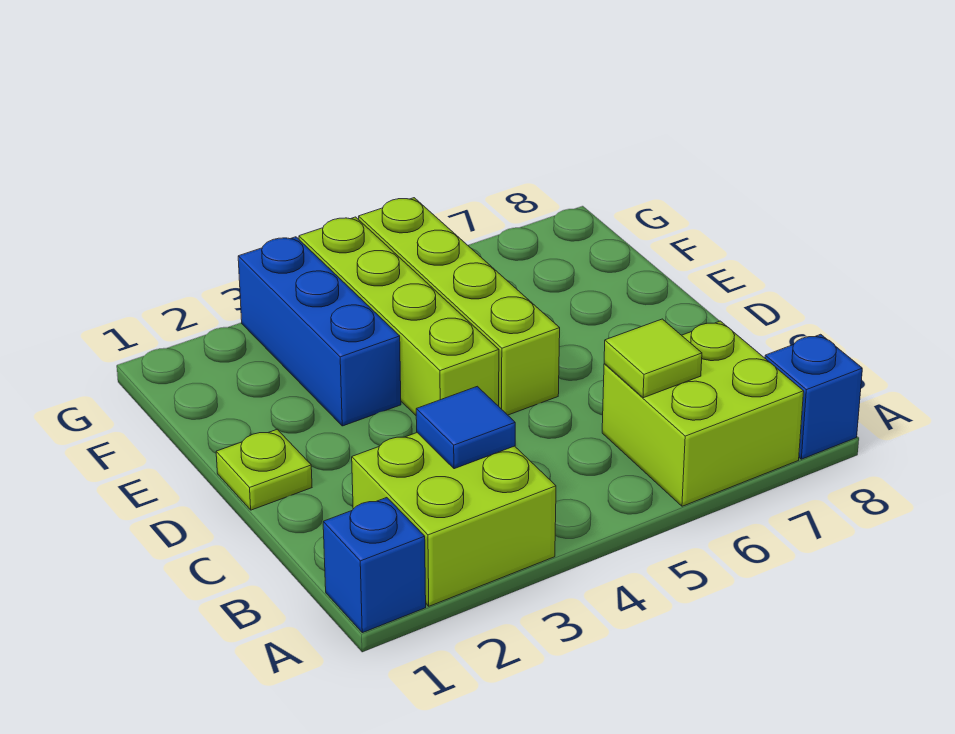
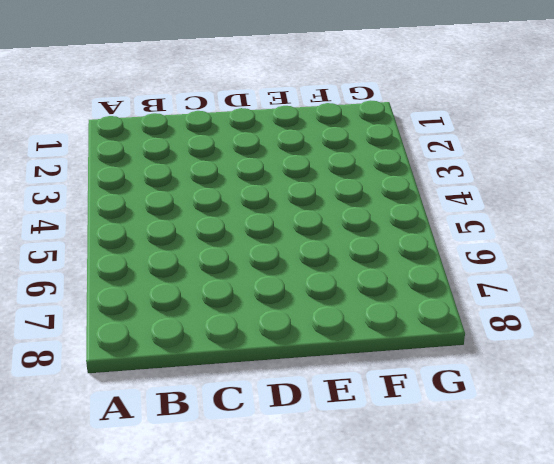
none -> blue 1x1 brick [323,498,426,633]
none -> lime 2x2 brick [352,433,556,606]

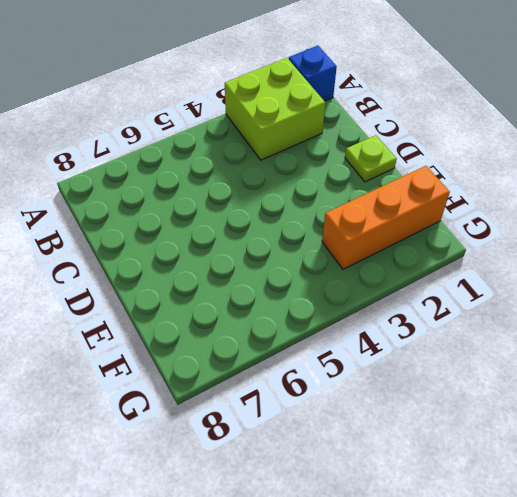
orange 1x3 brick [322,166,450,269] -> blue 1x3 brick [238,237,401,426]
none -> lime 2x2 brick [602,321,804,506]
none -> blue 1x1 brick [765,334,862,459]

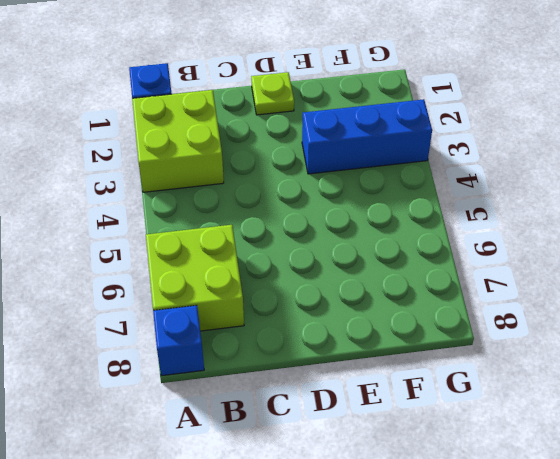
none -> lime 1x4 brick [299,217,499,415]
none -> lime 1x4 brick [359,198,560,415]

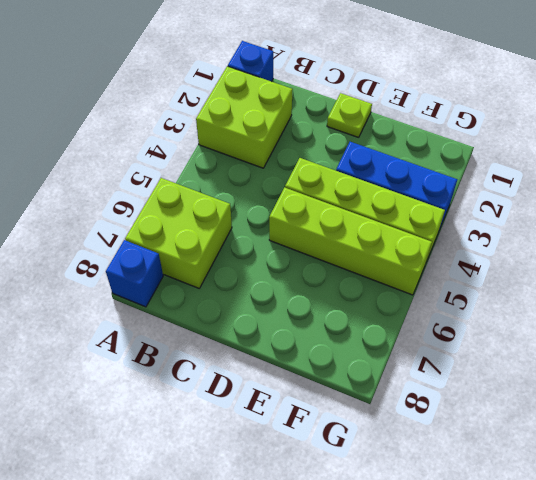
none -> blue 1x1 tile [416,386,515,469]
none -> lime 1x1 tile [604,319,702,398]

